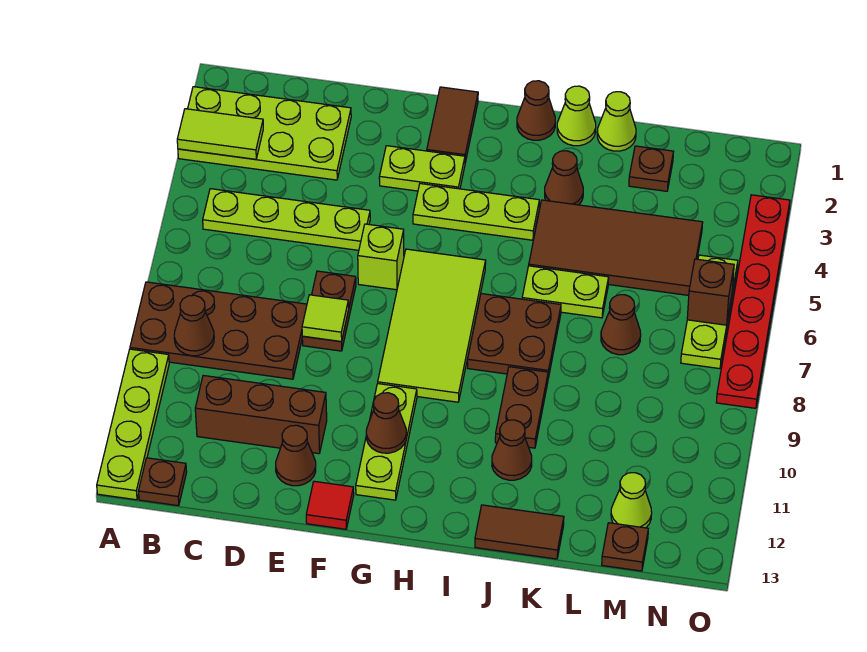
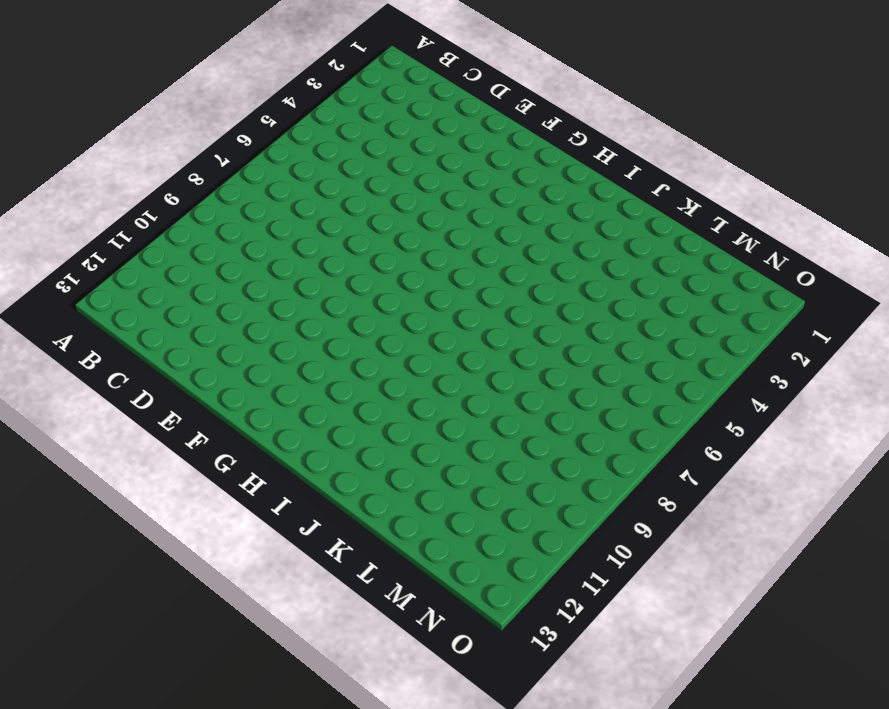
none -> lime 2x4 plate [178,87,351,180]
none -> brown 2x4 plate [130,282,307,379]
none -> lime 1x4 plate [97,349,169,500]
none -> lime 1x4 plate [203,189,370,250]

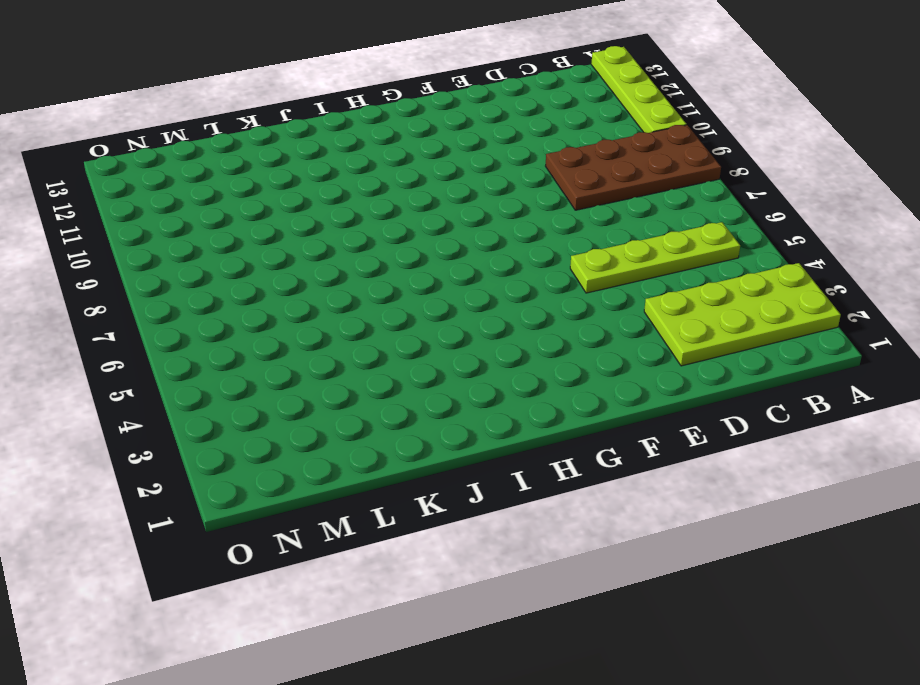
none -> brown 1x1 plate [138,458,187,506]
none -> brown 1x3 brick [195,375,327,454]
none -> brown 1x2 plate [302,271,356,351]
none -> brown 1x1 cone [276,425,316,486]

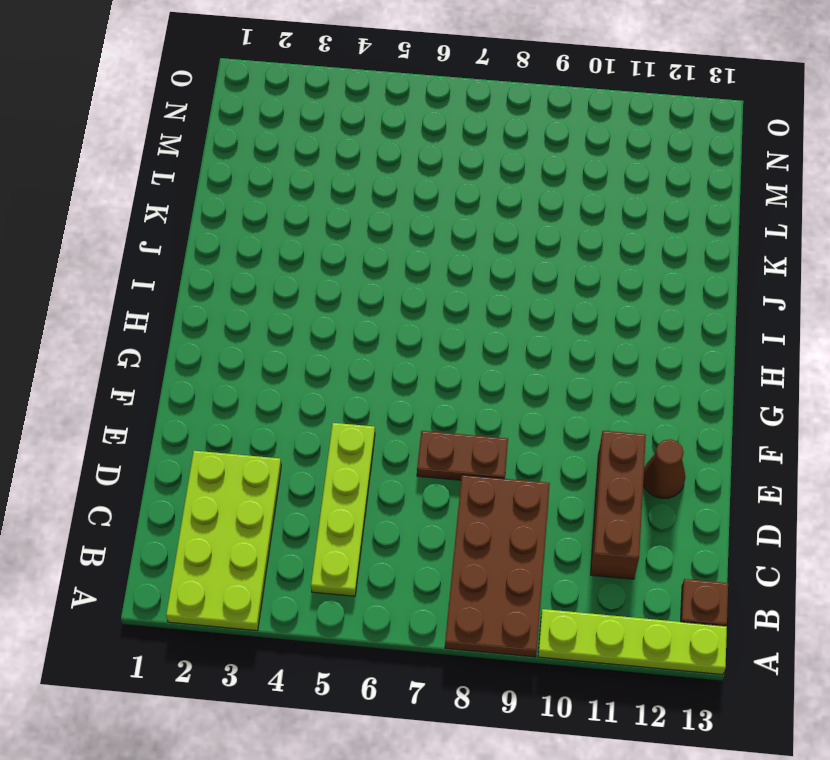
none -> lime 1x2 plate [379,146,465,191]
none -> lime 1x1 brick [358,224,404,290]
none -> red 1x1 tile [306,481,354,529]
none -> brown 1x2 tile [427,87,478,162]

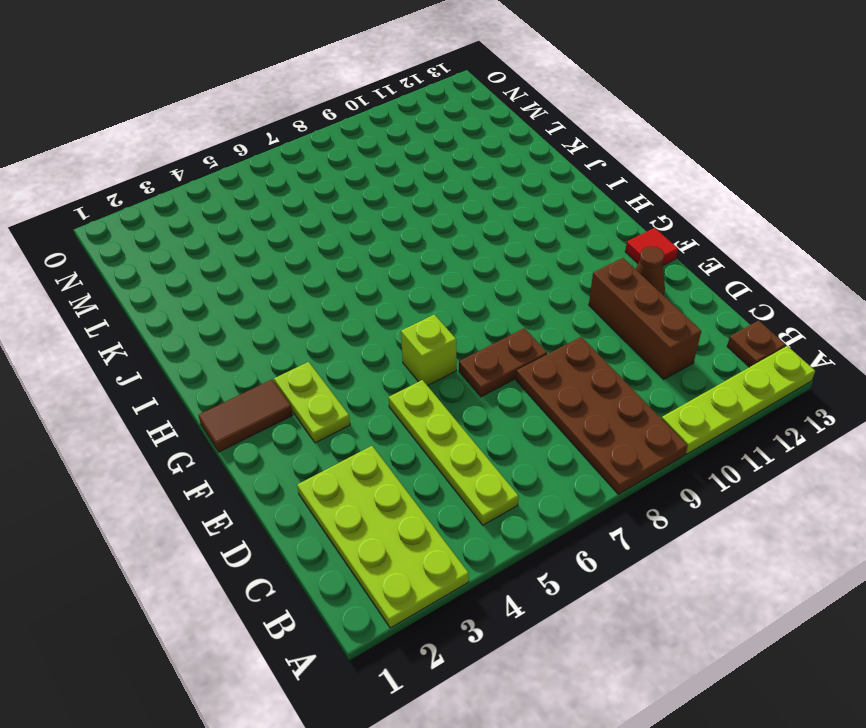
none -> lime 1x3 plate [413,184,539,240]
none -> lime 2x4 tile [378,249,486,402]
none -> lime 1x3 plate [356,384,417,500]
none -> brown 1x1 cone [517,81,555,140]

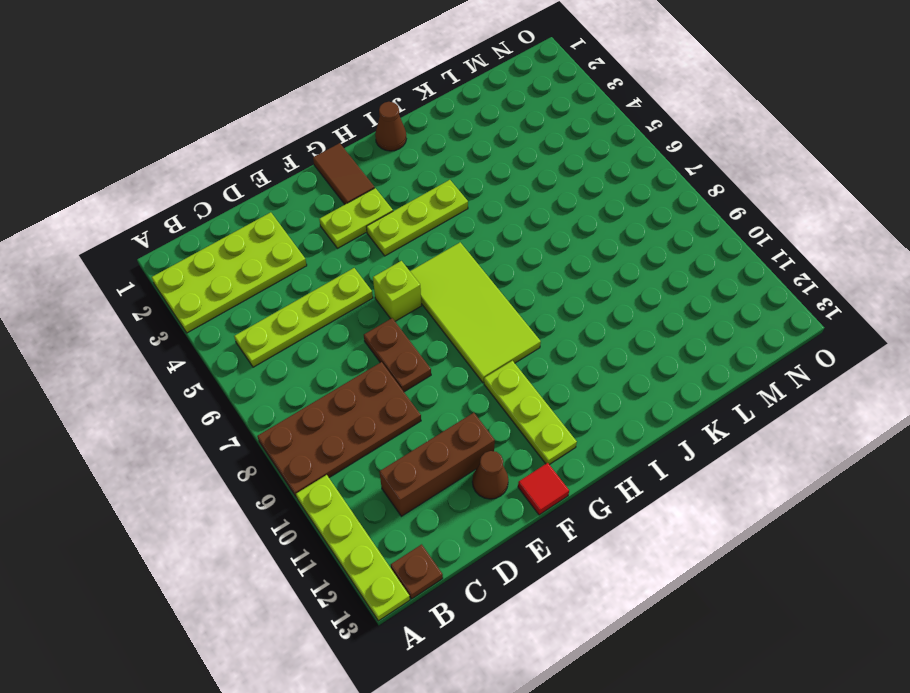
none -> brown 2x2 plate [468,294,561,378]
none -> lime 1x1 cone [557,86,596,146]
none -> brown 1x1 cone [545,151,583,205]
none -> brown 2x4 tile [529,200,703,295]

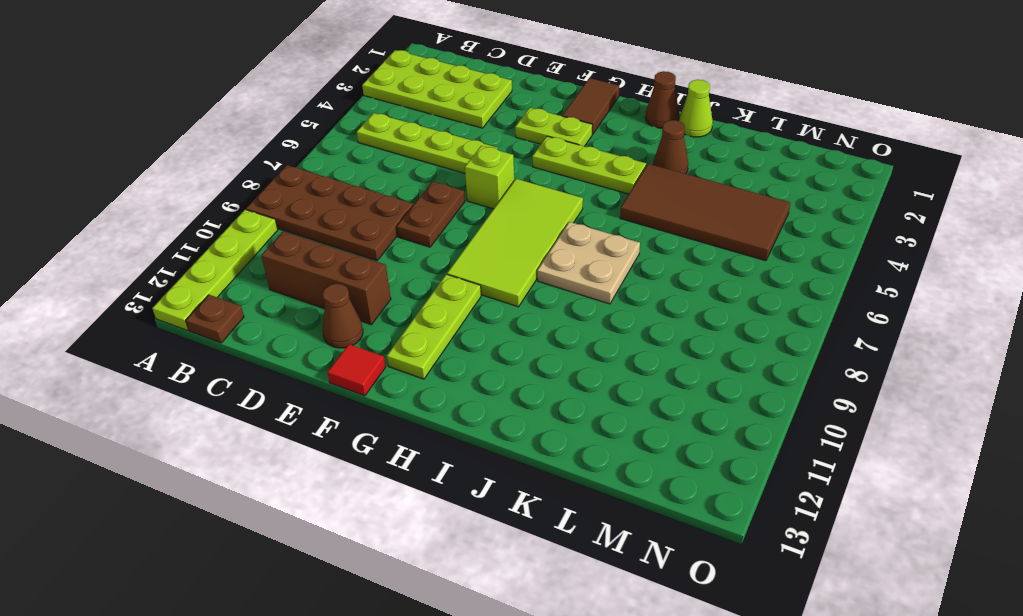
tan 2x2 plate [537,222,640,304] -> brown 2x2 plate [468,294,561,378]
none -> lime 1x2 plate [522,266,609,318]
none -> brown 1x2 plate [495,367,548,448]
none -> brown 1x1 cone [492,420,532,480]
none -> brown 1x2 tile [475,505,564,559]

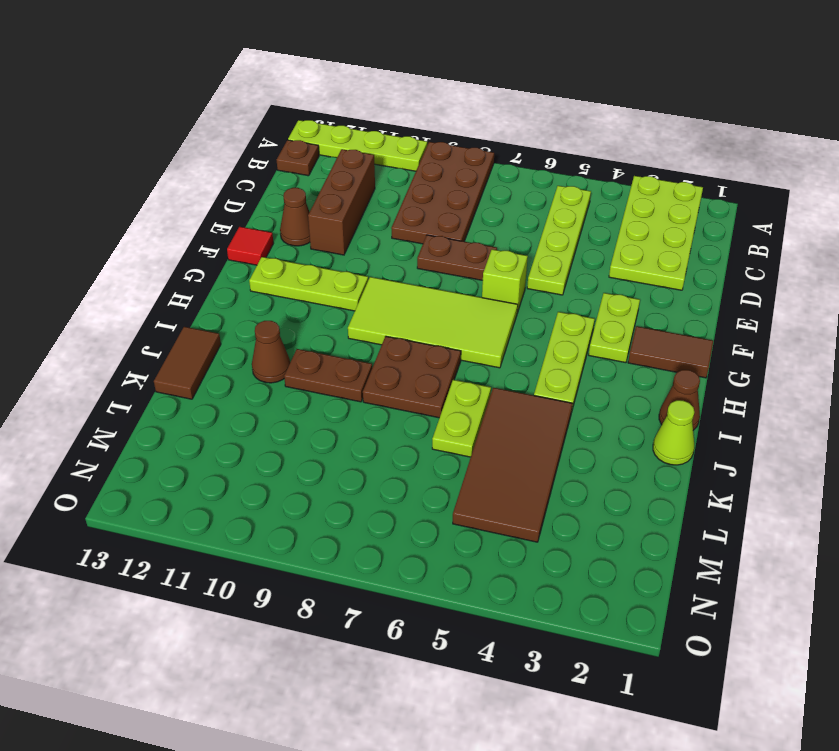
none -> brown 1x1 cone [545,151,583,205]
none -> lime 1x1 cone [597,92,636,151]
none -> brown 1x1 plate [629,146,674,191]
none -> brown 1x1 cone [601,295,641,355]

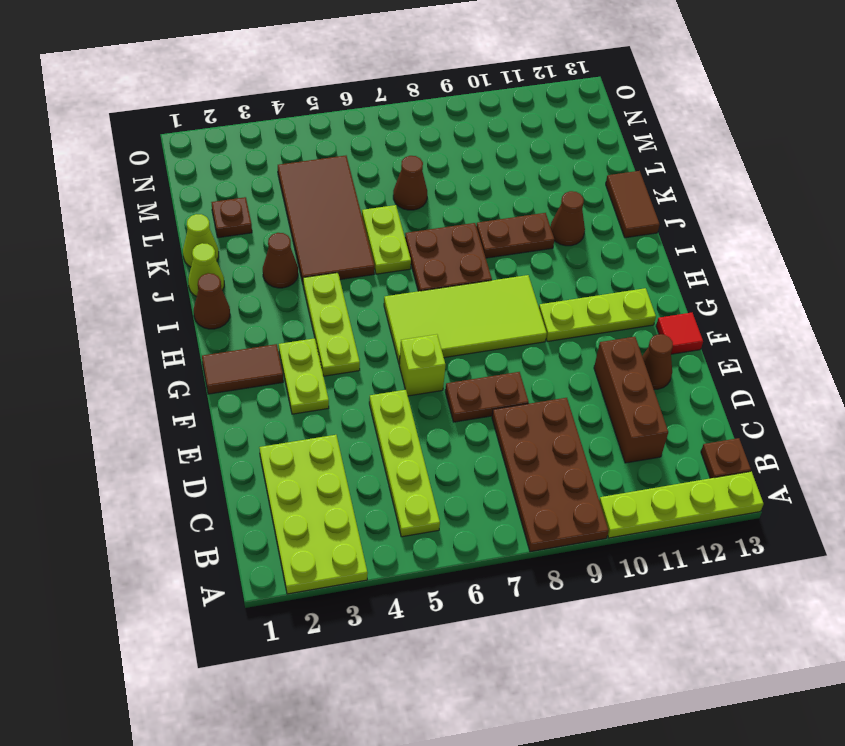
none -> lime 1x1 cone [611,473,652,528]
none -> brown 1x1 plate [602,523,648,571]
none -> lime 1x3 plate [681,255,738,369]
none -> red 1x6 plate [716,195,790,408]

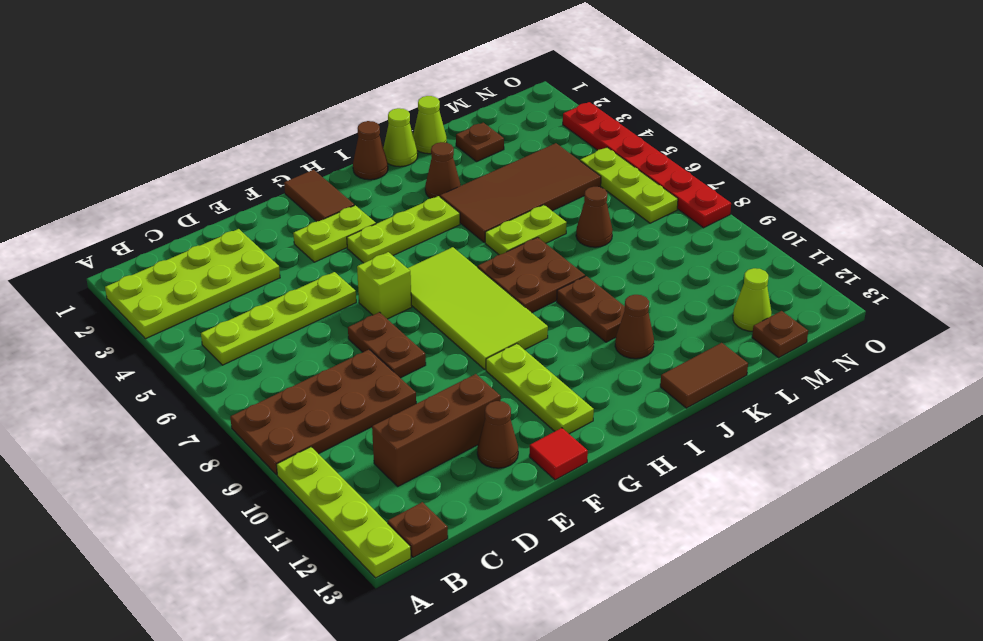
none -> lime 1x2 tile [177,109,263,159]
none -> brown 1x1 cone [174,295,214,356]
none -> lime 1x1 tile [302,295,349,342]
none -> brown 1x1 cone [366,393,406,453]

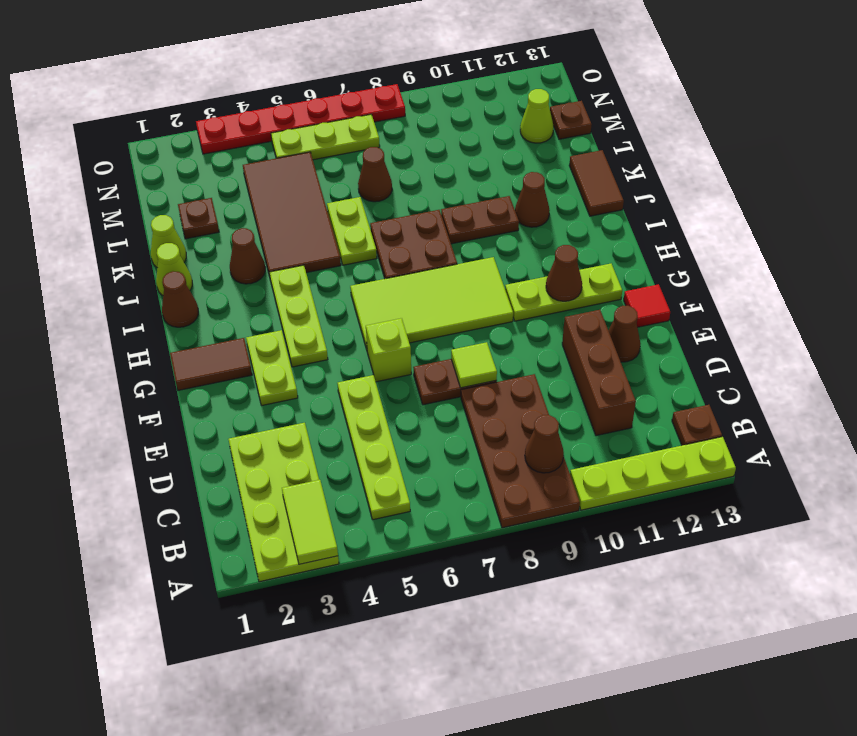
none -> brown 1x1 brick [687,259,734,325]

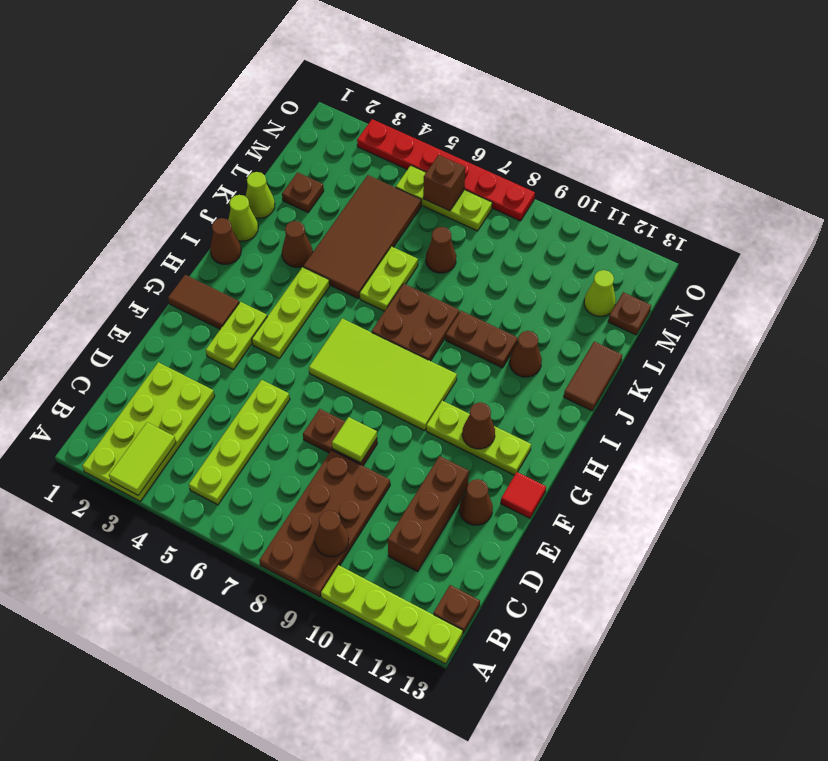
none -> lime 1x1 brick [358,224,404,290]

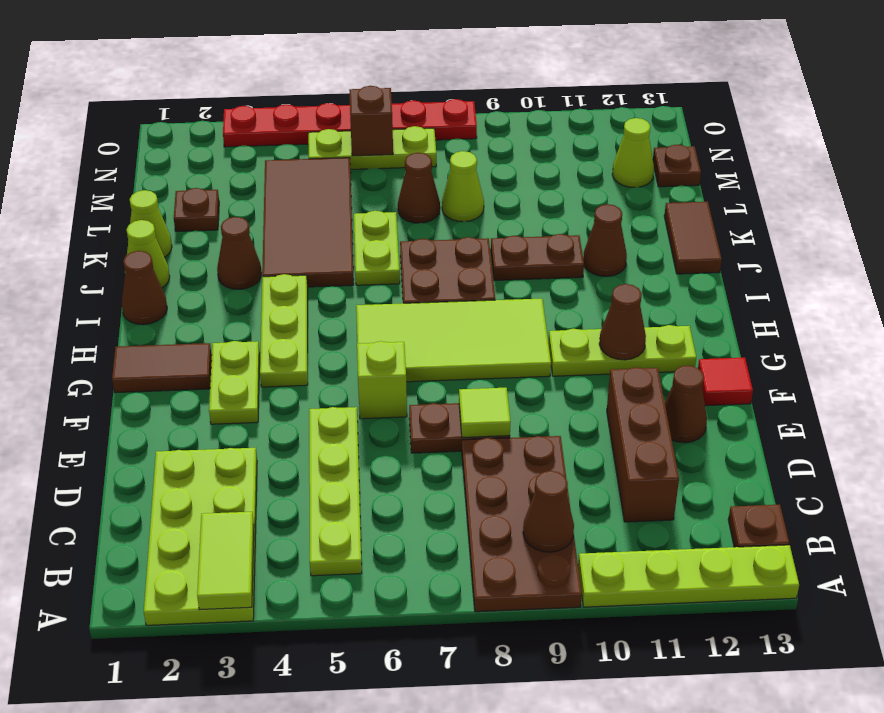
lime 1x1 cone [442,151,484,222] -> none

